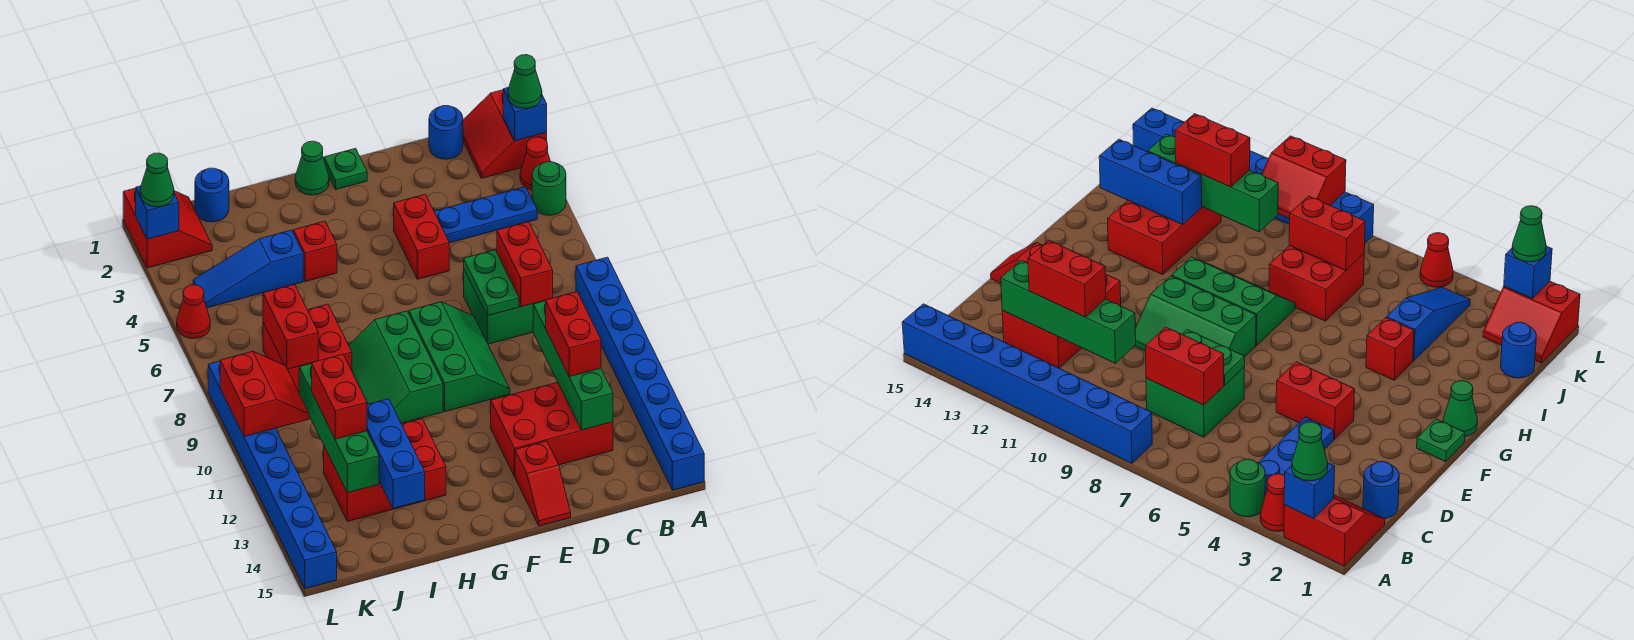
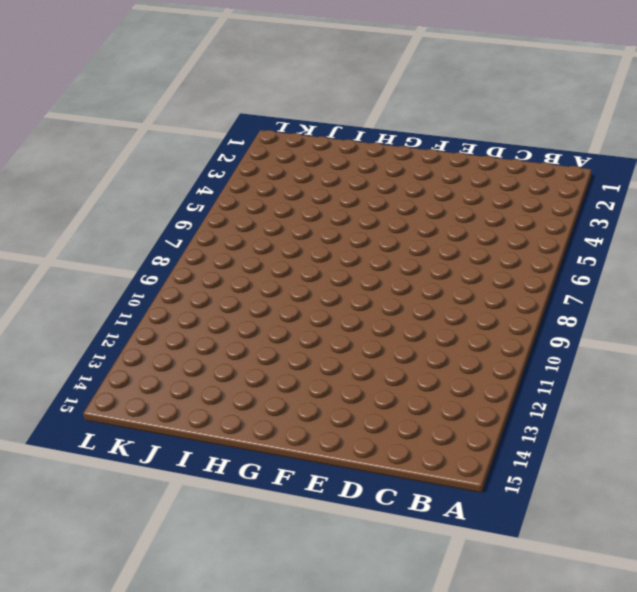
none -> red 2x2 slope [463,90,547,178]
none -> red 1x1 cone [520,137,551,190]
none -> green 1x1 round brick [532,162,566,215]
none -> blue 1x8 brick [576,257,704,490]

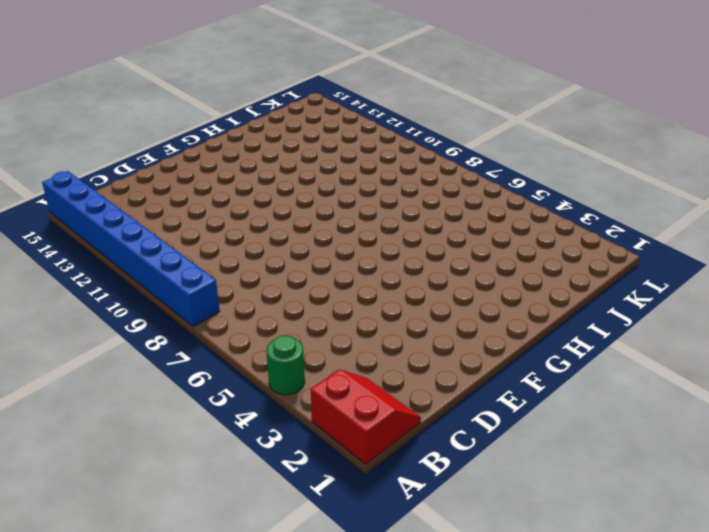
none -> red 1x1 cone [520,137,551,190]
none -> blue 1x3 plate [434,187,537,243]
none -> blue 1x1 round brick [429,106,463,159]
none -> green 2x2 brick [464,270,546,344]

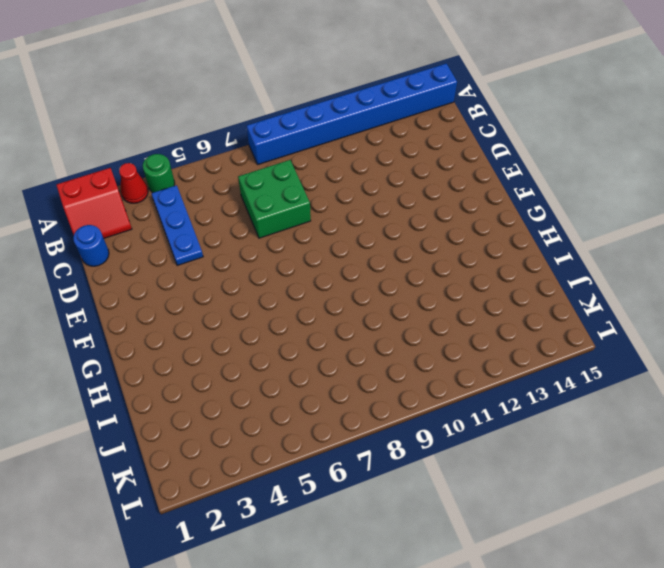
none -> red 2x3 brick [491,382,613,477]
none -> red 1x2 brick [394,194,449,279]
none -> green 2x3 slope [409,302,510,412]
none -> red 1x2 slope [515,441,571,526]

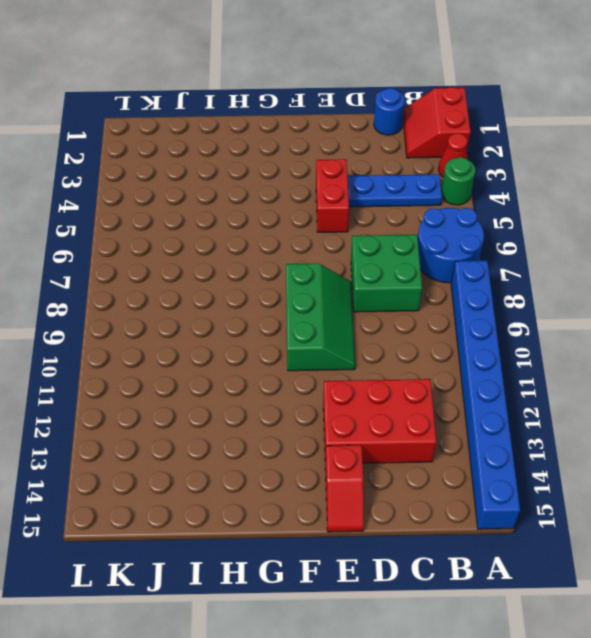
blue 2x2 round brick [418,208,484,283] -> none
none -> green 1x1 plate [324,148,367,189]
none -> green 1x1 cone [295,141,329,195]
none -> green 2x3 slope [349,311,443,423]
none -> red 1x1 brick [293,221,337,282]

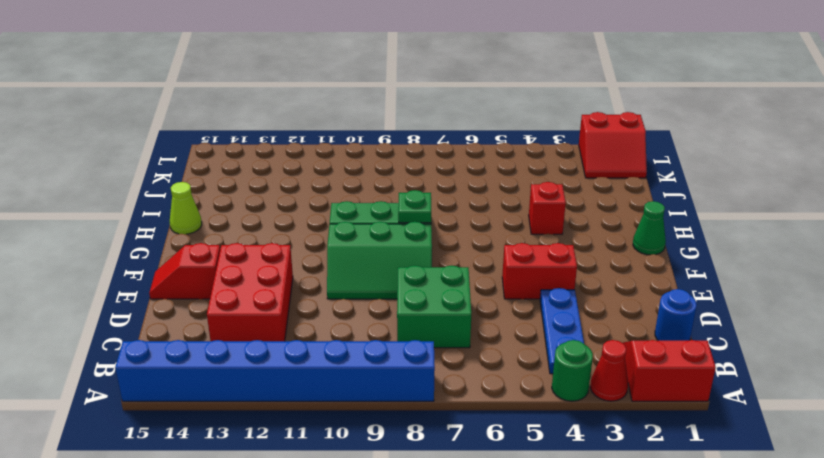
green 1x1 plate [398,190,431,223] -> green 1x1 plate moved to [324,148,367,189]
lime 1x1 cone [170,182,202,234] -> none
none -> red 2x3 brick [324,419,446,521]
none -> blue 1x3 slope [193,230,303,308]
none -> red 2x2 brick [263,304,352,392]
none -> blue 1x1 round brick [195,168,229,222]

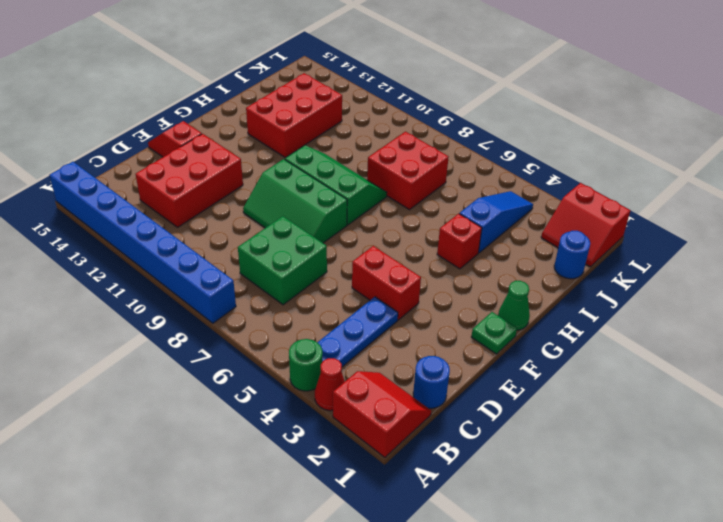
none -> red 1x1 cone [177,285,210,339]
none -> blue 1x8 brick [208,361,337,589]
none -> blue 1x1 brick [503,88,547,141]
none -> red 1x2 brick [497,222,553,307]

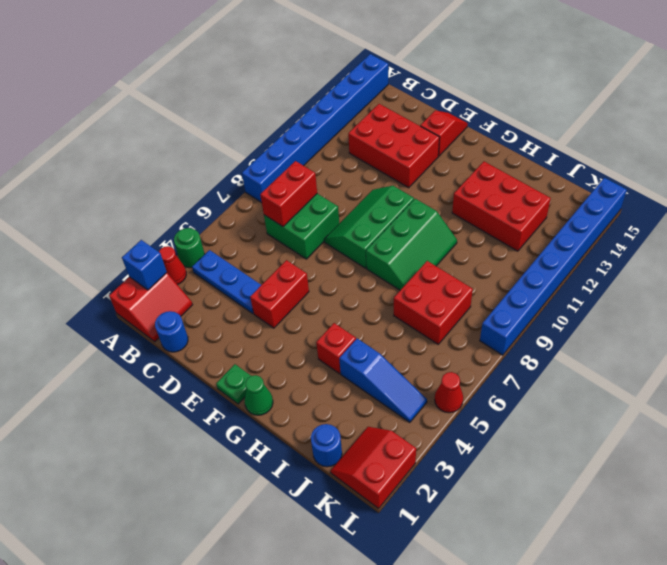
none -> green 1x4 brick [533,301,613,430]
none -> green 1x2 plate [464,250,519,316]
none -> blue 1x3 brick [367,399,425,508]
none -> red 1x2 brick [263,284,318,369]

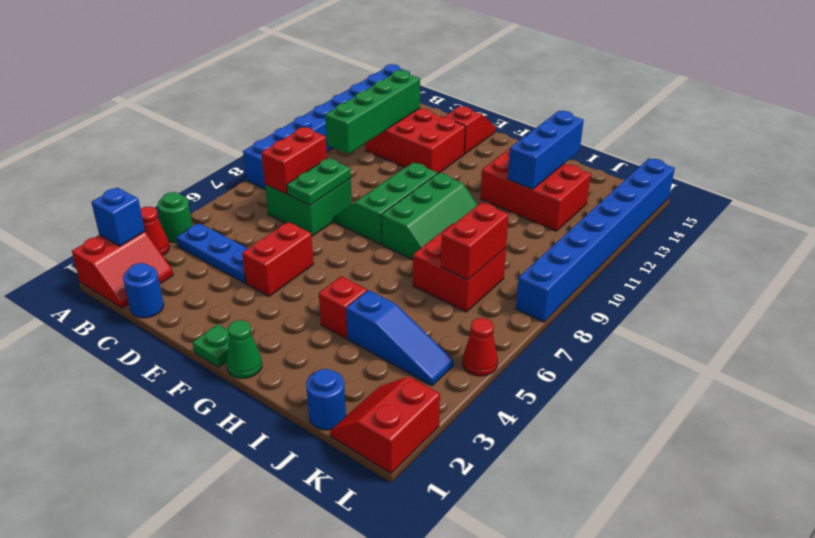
none -> green 1x4 brick [299,364,379,493]
none -> red 2x2 slope [220,351,309,437]
none -> blue 1x1 brick [136,186,179,239]
none -> green 1x1 cone [508,55,542,108]

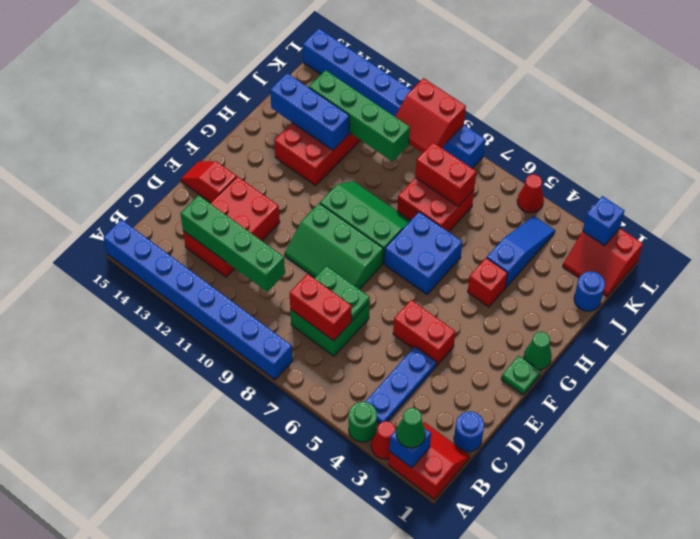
blue 2x2 brick [384,212,462,294] -> none
none -> red 1x2 brick [546,292,601,377]
none -> red 1x2 brick [312,354,367,439]
none -> green 1x1 cone [140,153,174,207]

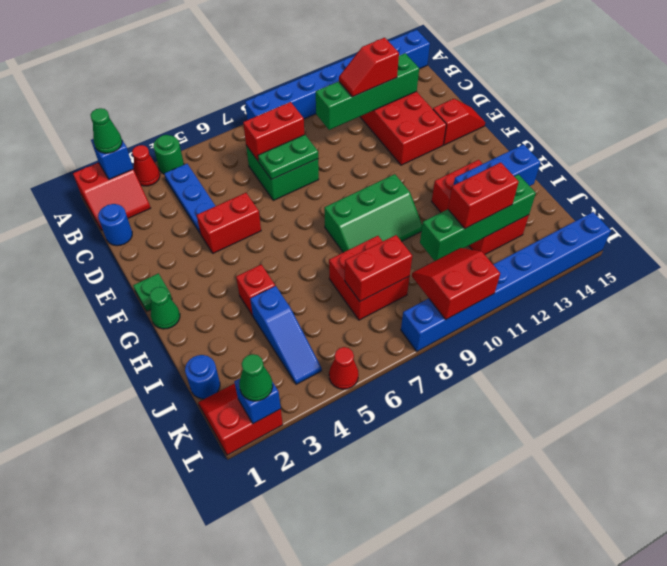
red 1x2 slope [339,38,399,97] -> red 1x2 brick [546,292,601,377]
none -> green 2x3 slope [409,302,510,412]

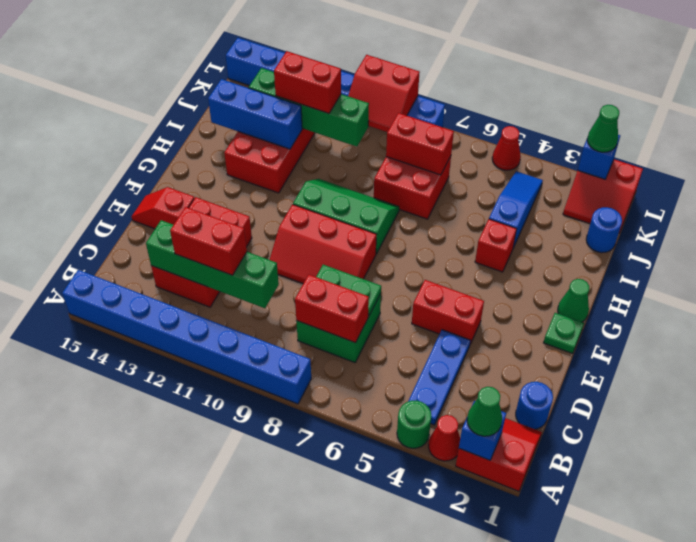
red 2x3 slope [270,204,376,283] -> green 2x3 slope [409,302,510,412]

